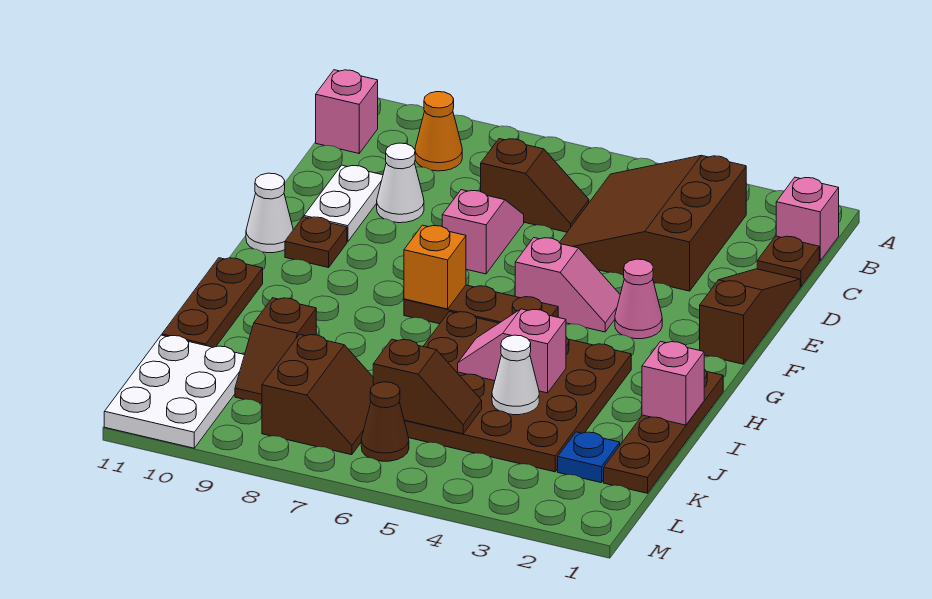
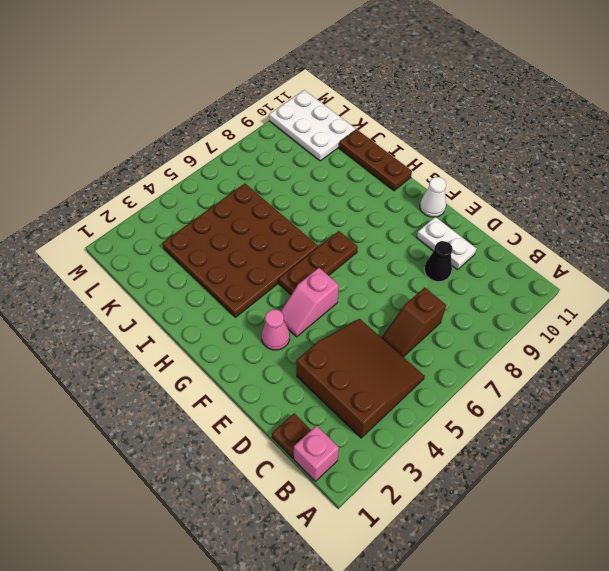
black 1x1 cone [424,241,452,282] -> white 1x1 cone [377,143,424,223]
none -> orange 1x1 cone [415,92,462,171]
none -> pink 1x1 brick [316,70,378,153]
none -> brown 1x3 slope [700,269,800,364]

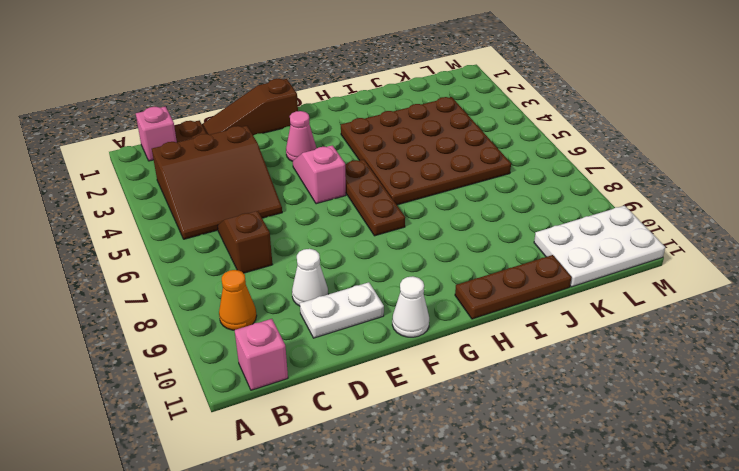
none -> pink 1x2 slope [442,190,524,274]
none -> brown 1x1 plate [285,217,347,268]
none -> brown 1x4 plate [604,369,723,493]

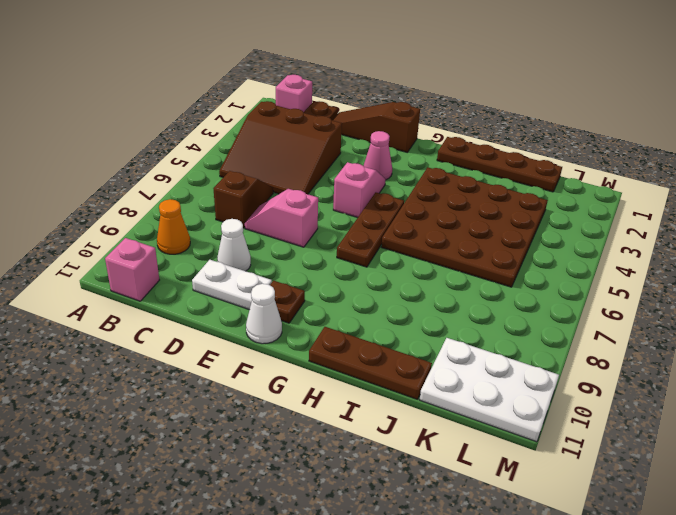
none -> brown 1x2 slope [235,298,316,403]
none -> blue 1x1 plate [558,432,620,483]
none -> brown 2x2 slope [262,334,373,455]

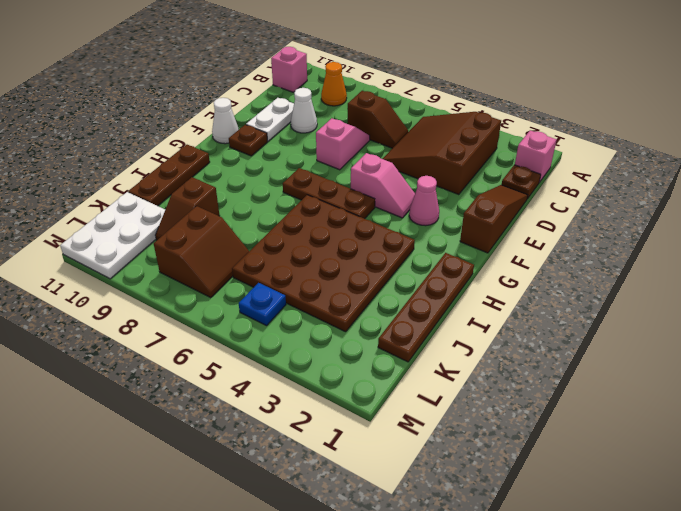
blue 1x1 plate [239,283,286,326] -> blue 1x1 plate moved to [558,432,620,483]
none -> brown 1x1 cone [361,382,409,461]
none -> orange 1x1 brick [404,225,466,309]
none -> pink 1x1 brick [642,341,704,425]

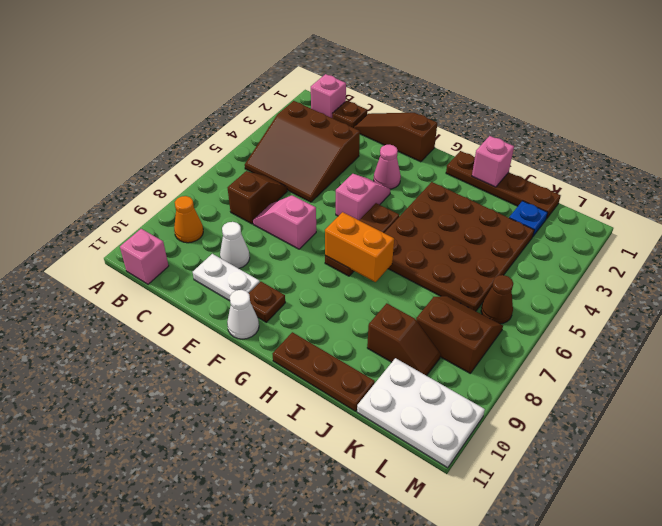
orange 1x2 brick [325,212,394,282] -> orange 1x1 brick [404,225,466,309]
none -> pink 1x2 slope [458,309,566,393]
none -> white 1x1 cone [492,335,539,415]
none -> brown 1x2 slope [373,339,482,434]

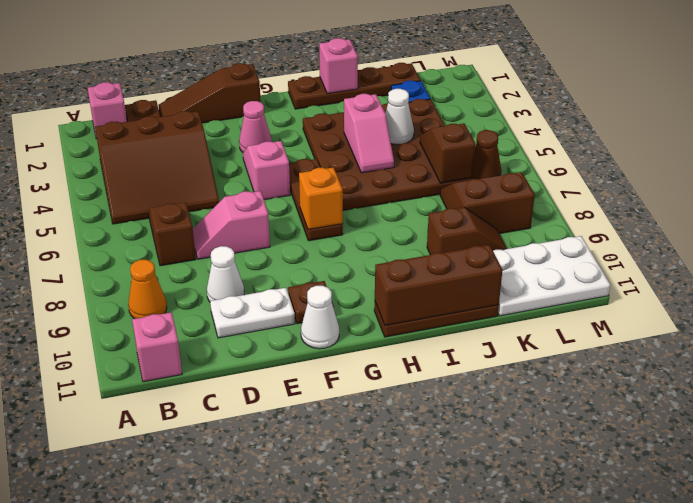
brown 1x3 brick [375,245,502,326] -> none

